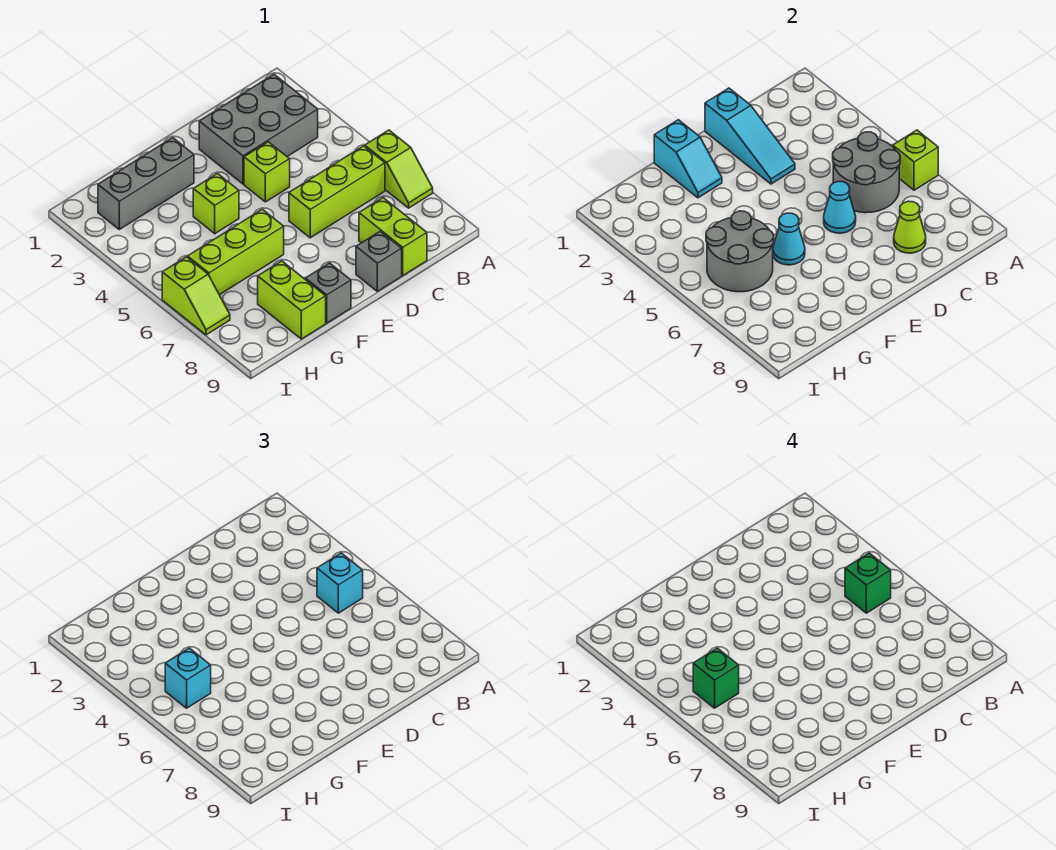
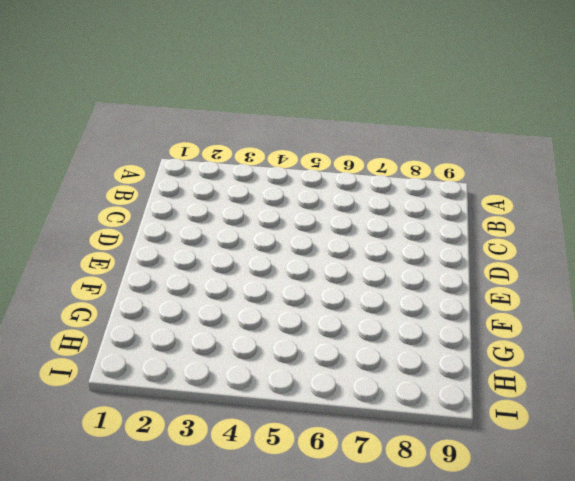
none -> lime 1x2 slope [365,130,433,208]
none -> grey 2x3 brick [199,74,318,184]
none -> lime 1x3 brick [289,146,385,238]

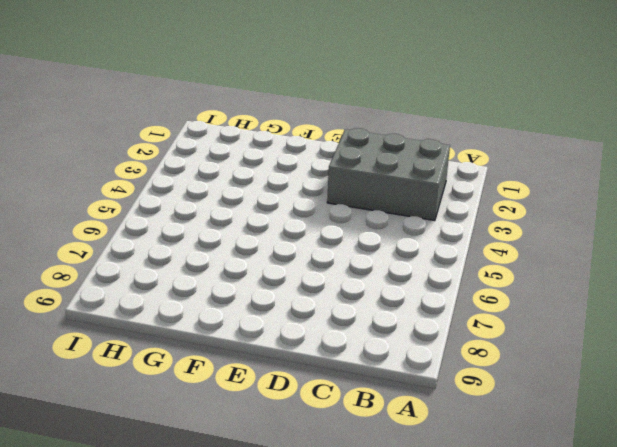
none -> lime 1x2 slope [365,130,433,208]
none -> lime 1x3 brick [289,146,385,238]
none -> lime 1x2 brick [359,198,427,276]

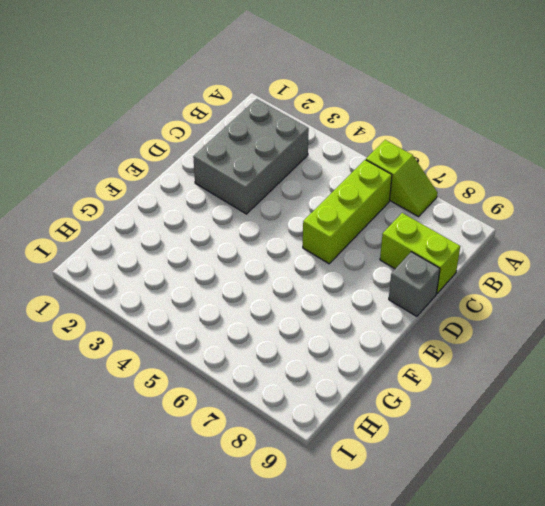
none -> lime 1x1 brick [244,142,290,202]
none -> grey 1x3 brick [98,138,194,229]
none -> lime 1x1 brick [193,174,239,234]

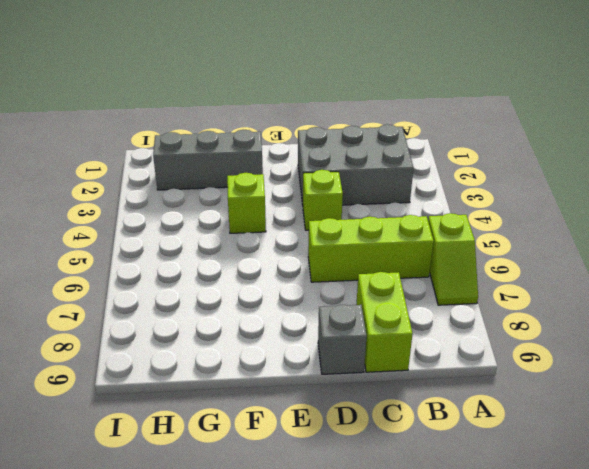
none -> lime 1x3 brick [188,209,284,295]
none -> grey 1x1 brick [305,263,351,323]
none -> lime 1x2 brick [258,261,326,339]

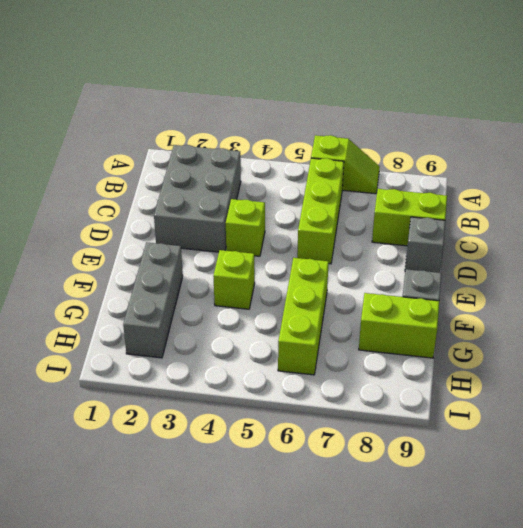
none -> lime 1x2 slope [162,257,230,335]
none -> lime 1x1 brick [893,130,938,190]
none -> grey 2x2 round brick [833,132,900,213]

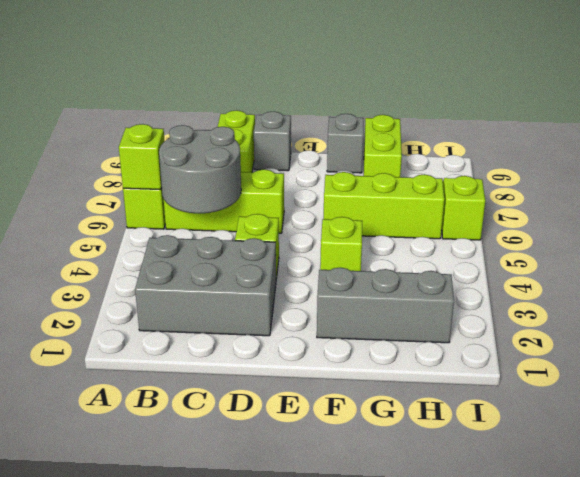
none -> lime 1x1 cone [894,201,926,253]
none -> cyan 1x3 slope [705,88,795,184]
none -> cyan 1x1 cone [824,181,856,233]

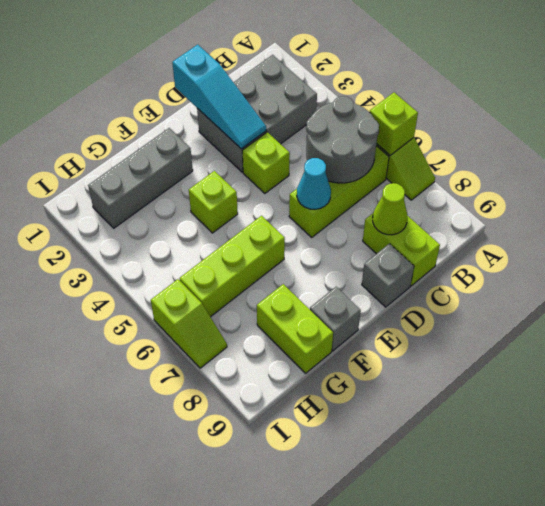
none -> cyan 1x2 slope [654,120,722,198]
none -> cyan 1x1 cone [773,213,805,265]
none -> grey 2x2 round brick [706,211,774,292]

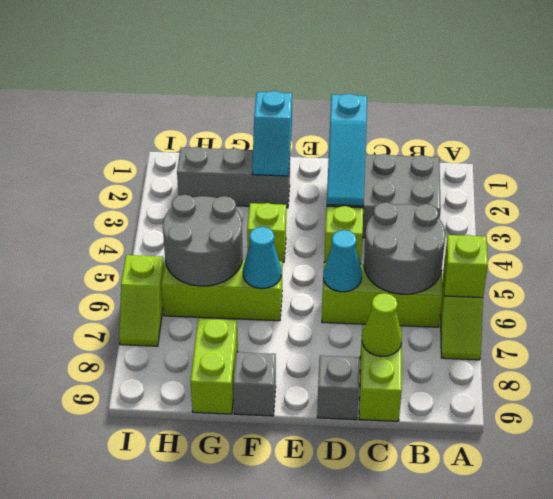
none -> cyan 1x1 brick [317,553,363,613]
none -> cyan 1x1 brick [165,648,211,708]
none -> green 1x1 brick [845,553,891,613]

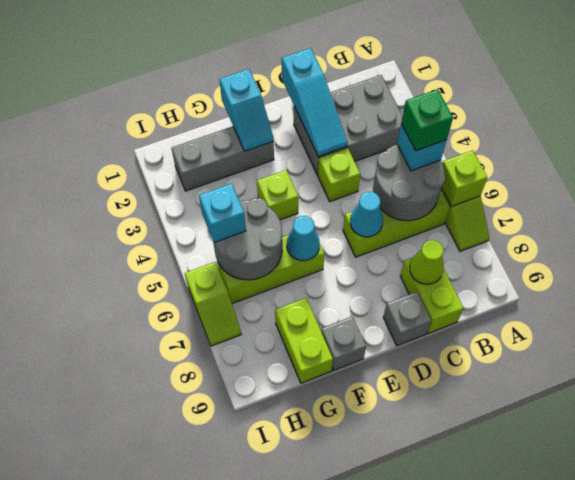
none -> green 1x1 brick [693,648,739,708]

